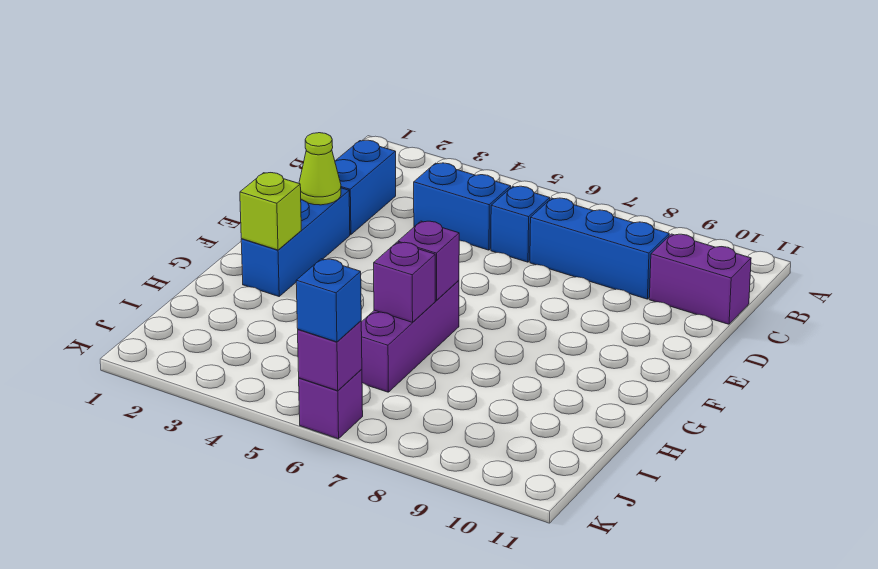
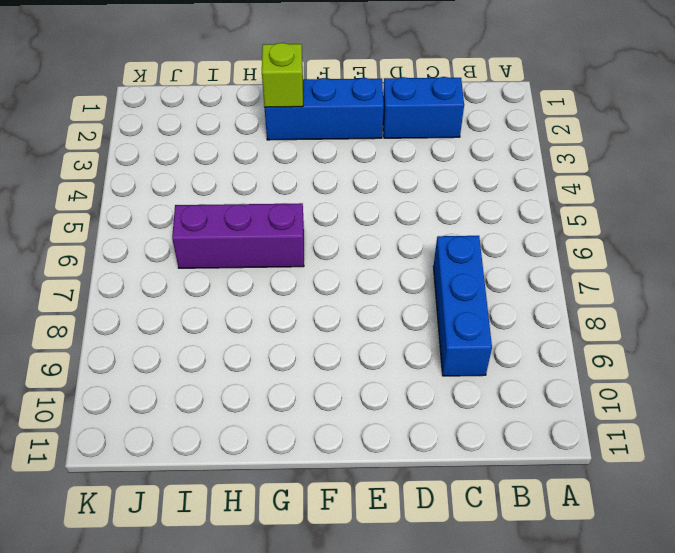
none -> blue 1x2 brick [414,163,511,250]
none -> blue 1x1 brick [491,186,550,262]
none -> purple 1x2 brick [649,234,751,324]

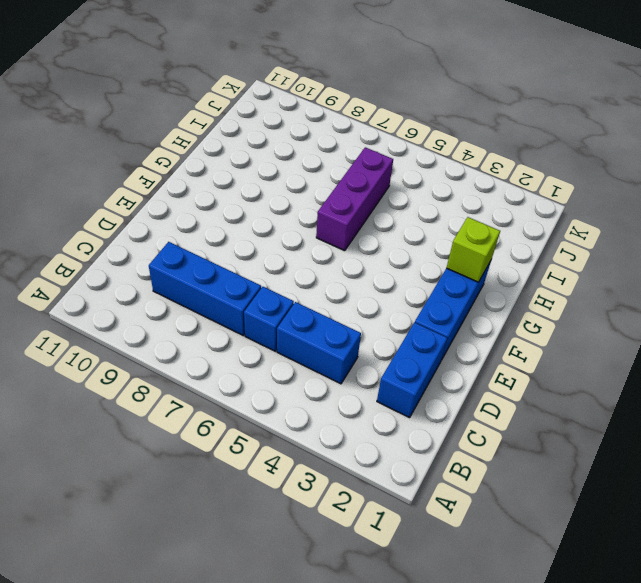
none -> purple 1x2 brick [649,234,751,324]
none -> purple 1x1 brick [299,369,363,439]
none -> lime 1x1 cone [299,133,341,205]

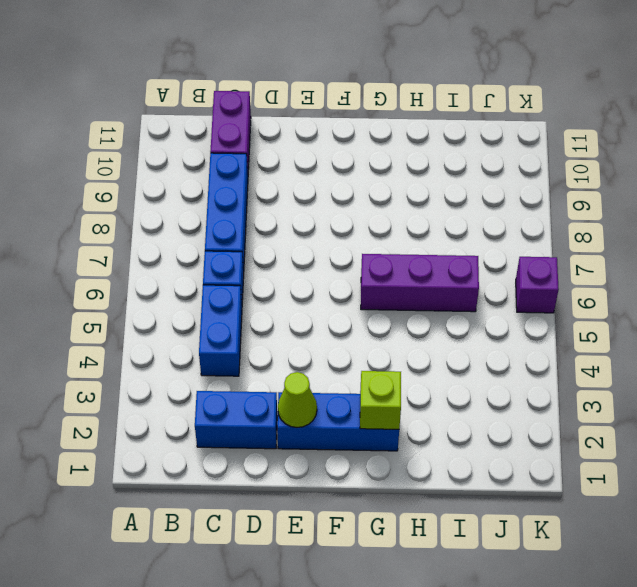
none -> purple 1x1 brick [398,221,459,300]
none -> purple 1x1 brick [374,242,435,322]
none -> purple 1x1 brick [298,321,362,391]

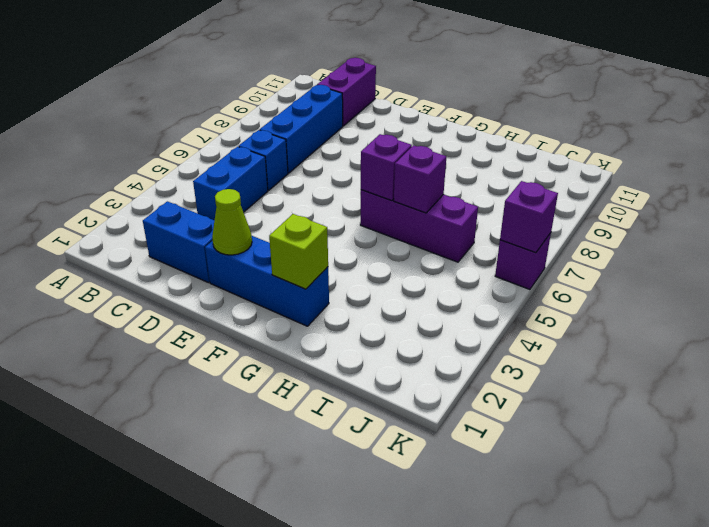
none -> blue 1x1 brick [296,259,361,342]

